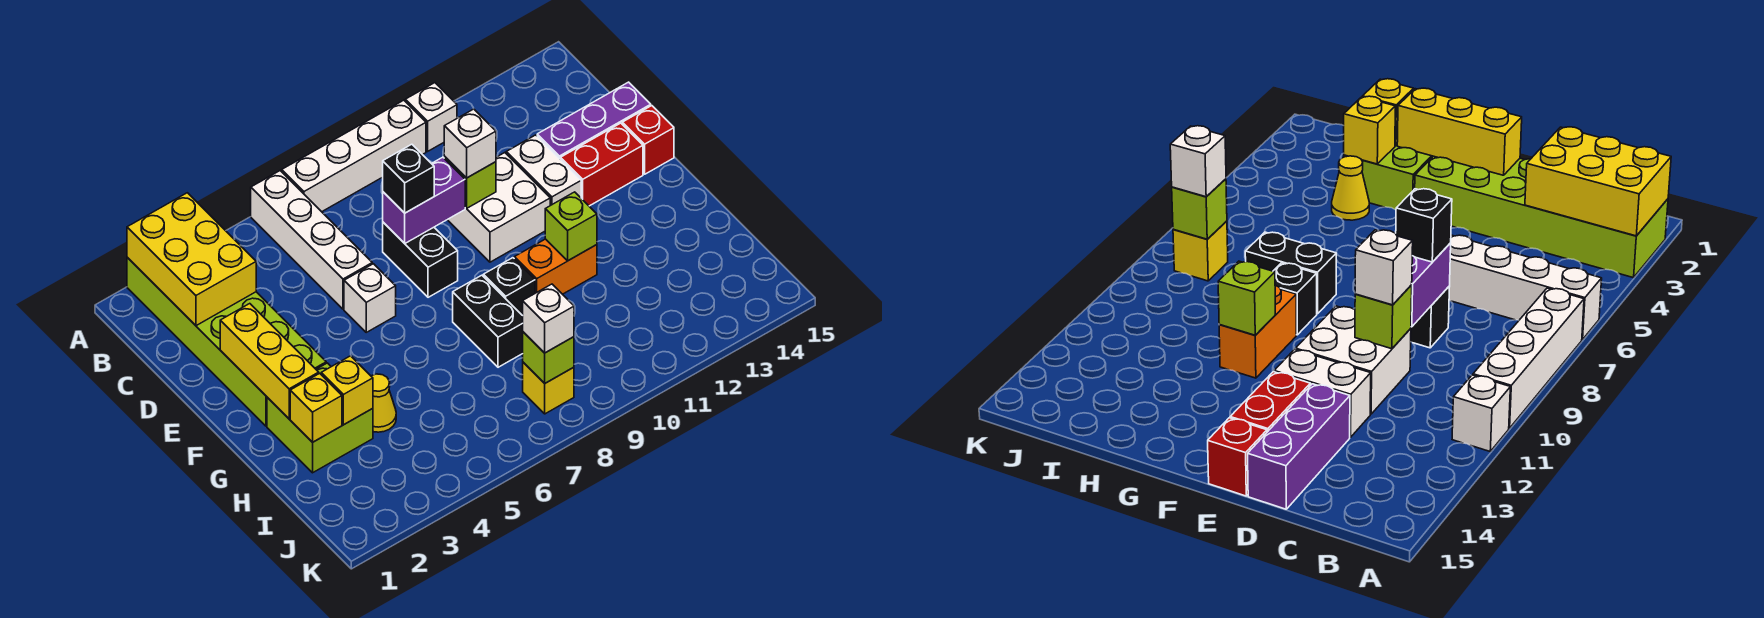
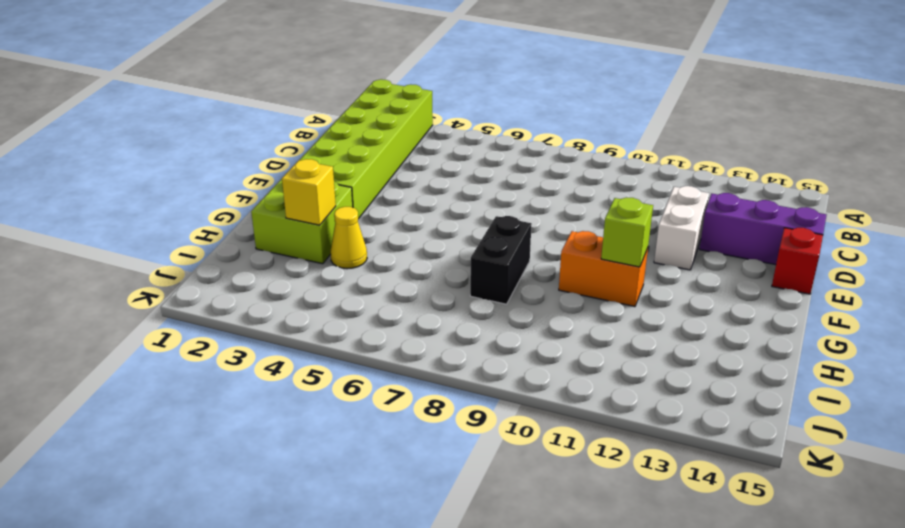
none -> white 1x4 brick [251,171,372,309]
none -> white 1x4 brick [282,100,426,212]
none -> white 1x1 brick [405,83,457,151]

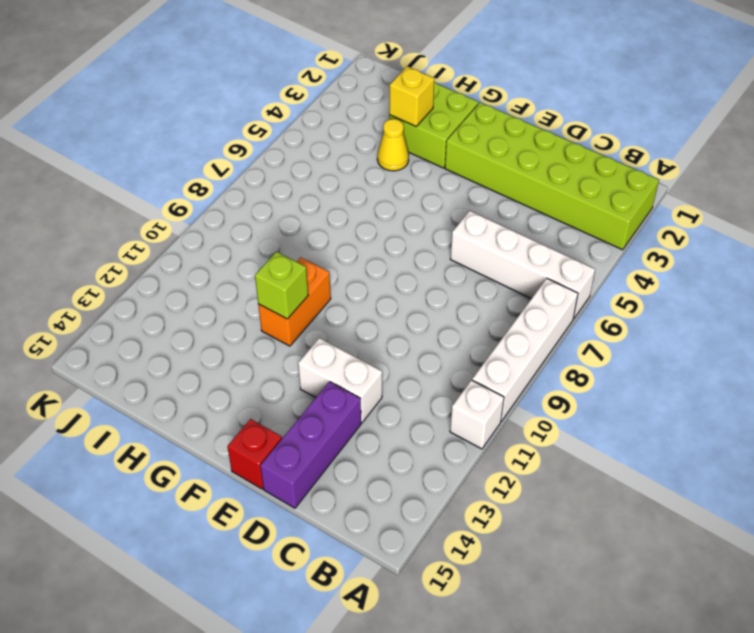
none -> black 1x2 brick [383,222,458,297]
none -> white 2x2 brick [448,153,550,262]
none -> white 1x1 brick [344,264,396,332]

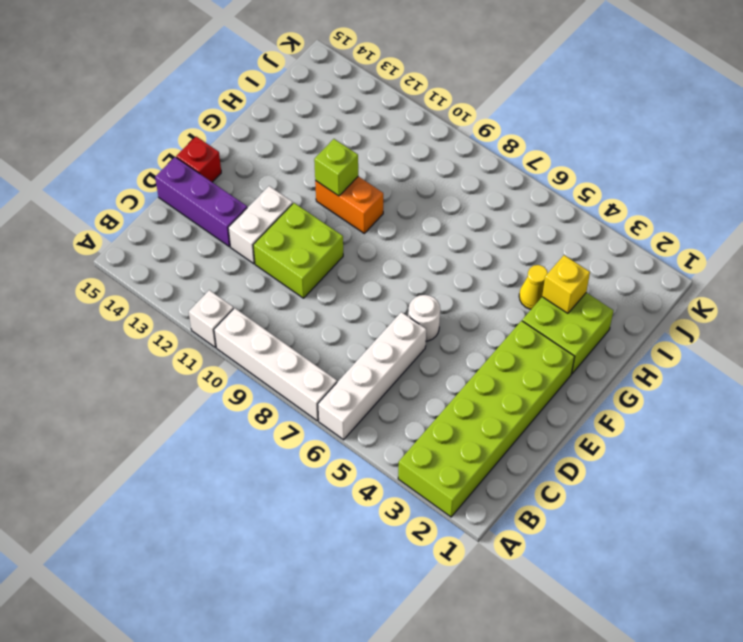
lime 2x2 brick [253,203,343,298] -> white 2x2 brick [448,153,550,262]
white 1x1 round brick [408,295,440,341] -> white 1x1 brick [344,264,396,332]
none -> black 1x2 brick [383,222,458,297]
none -> red 1x2 brick [561,123,643,206]
none -> black 1x2 brick [453,275,523,367]

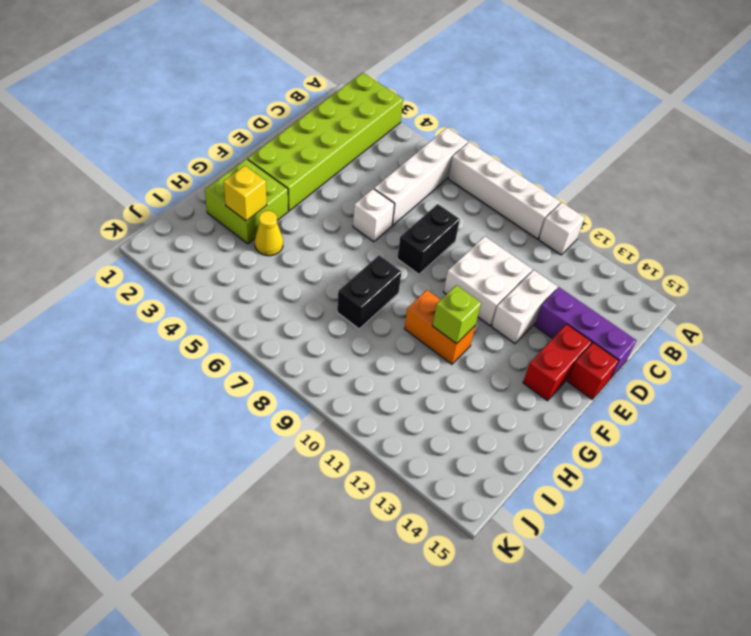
red 1x2 brick [523,324,592,401] -> red 1x2 brick turned to [561,123,643,206]
none -> black 1x1 brick [483,258,535,316]
none -> yellow 1x1 brick [523,362,574,414]
none -> yellow 2x3 brick [127,193,256,326]

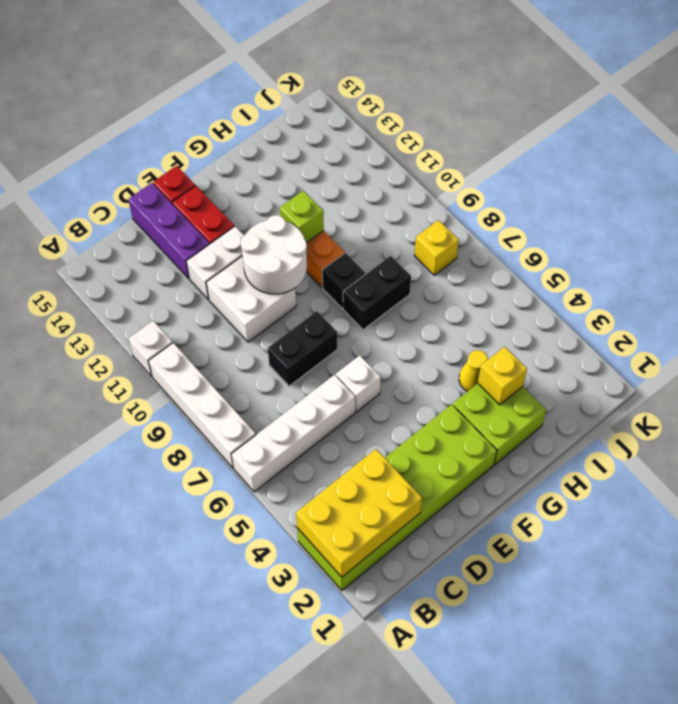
white 2x2 round brick [241,215,307,294] -> none
none -> purple 1x2 brick [383,157,465,243]
none -> lime 1x1 brick [444,157,496,208]
none -> yellow 1x3 brick [220,304,319,419]

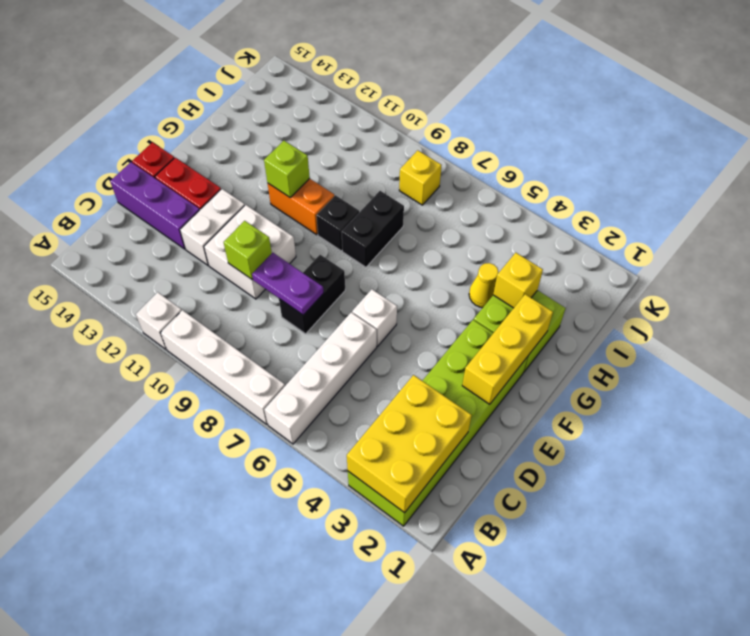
purple 1x2 plate [252,253,324,315] -> purple 1x2 brick [383,157,465,243]
none -> yellow 1x1 brick [290,373,342,442]
none -> lime 1x1 brick [523,332,574,383]
none -> black 1x1 brick [383,144,434,213]

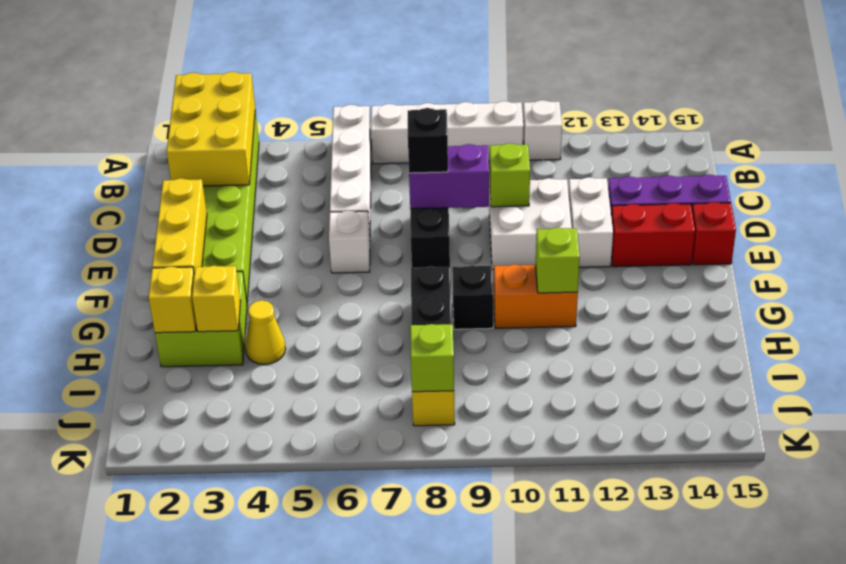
none -> white 1x1 brick [444,109,496,178]
none -> white 1x1 brick [523,284,574,353]

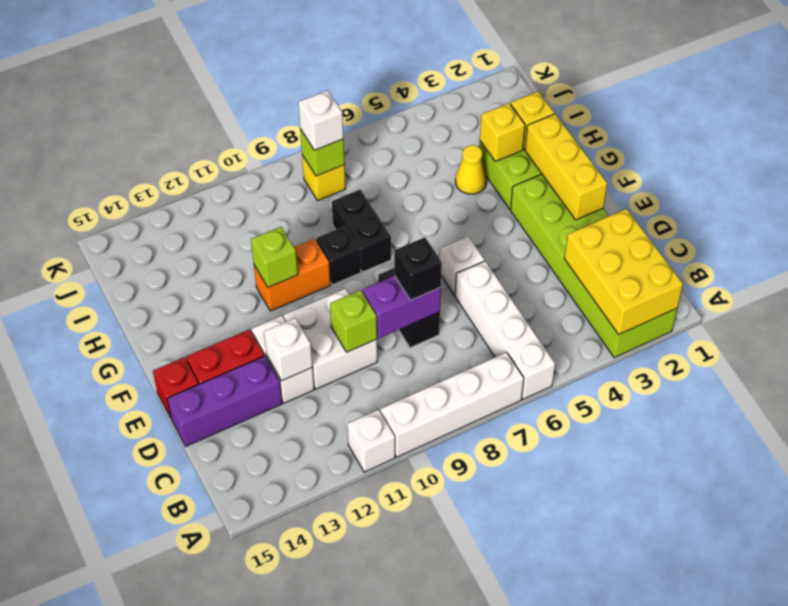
white 1x1 brick [264,318,312,381] -> white 1x1 brick moved to [444,109,496,178]

